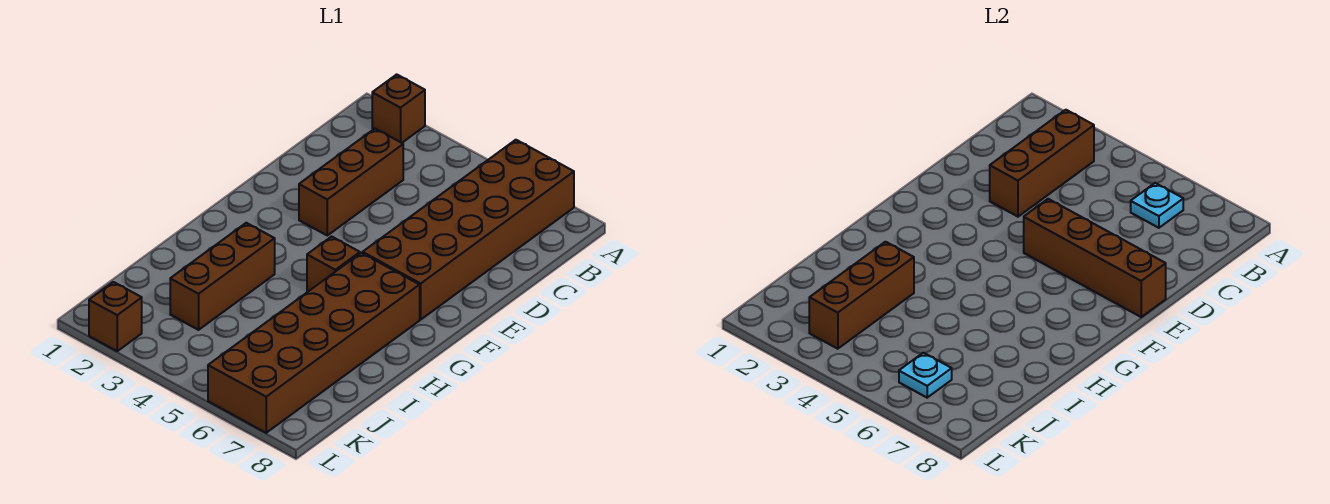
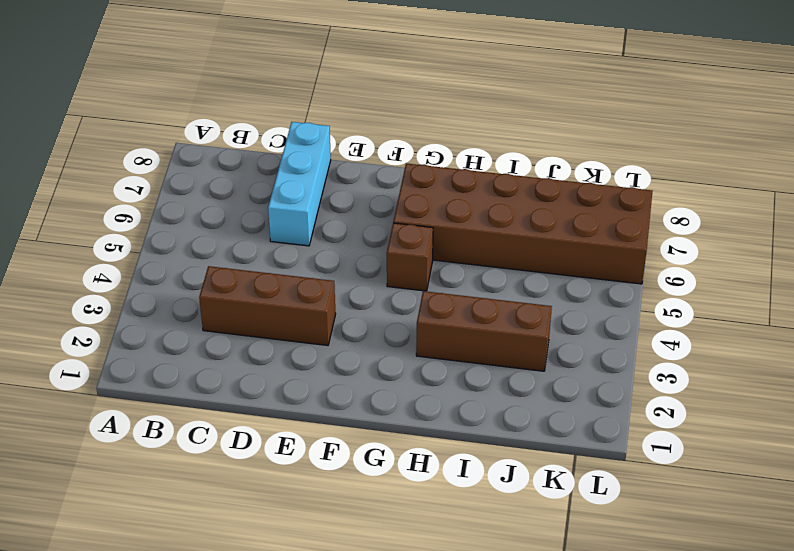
cyan 1x3 brick [268,122,331,246] -> brown 2x6 brick [363,140,574,320]
none -> brown 1x1 brick [372,74,425,143]
none -> brown 1x1 brick [89,282,142,351]
none -> brown 1x3 brick [990,110,1094,217]

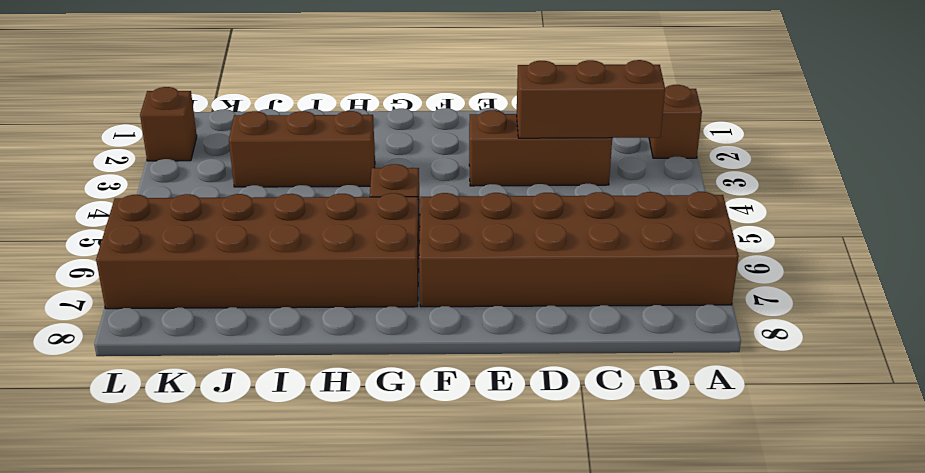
none -> cyan 1x1 plate [1131,183,1183,228]
none -> brown 1x4 brick [1024,199,1166,317]
none -> brown 1x3 brick [809,242,914,349]

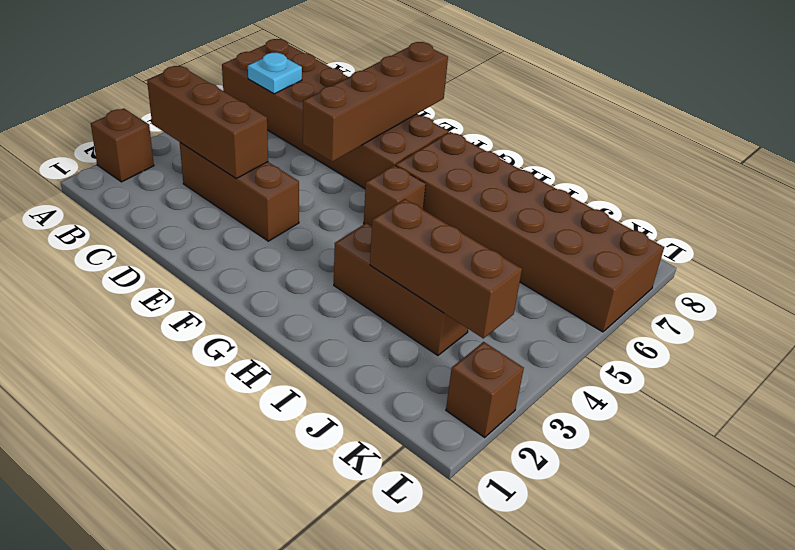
none -> cyan 1x1 plate [899,353,952,398]

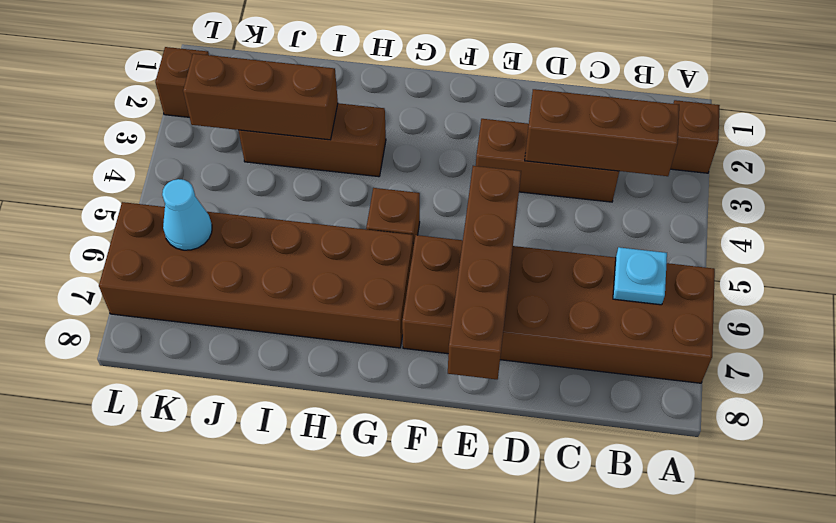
cyan 1x1 cone [162,179,212,250] -> cyan 1x1 plate [899,353,952,398]

